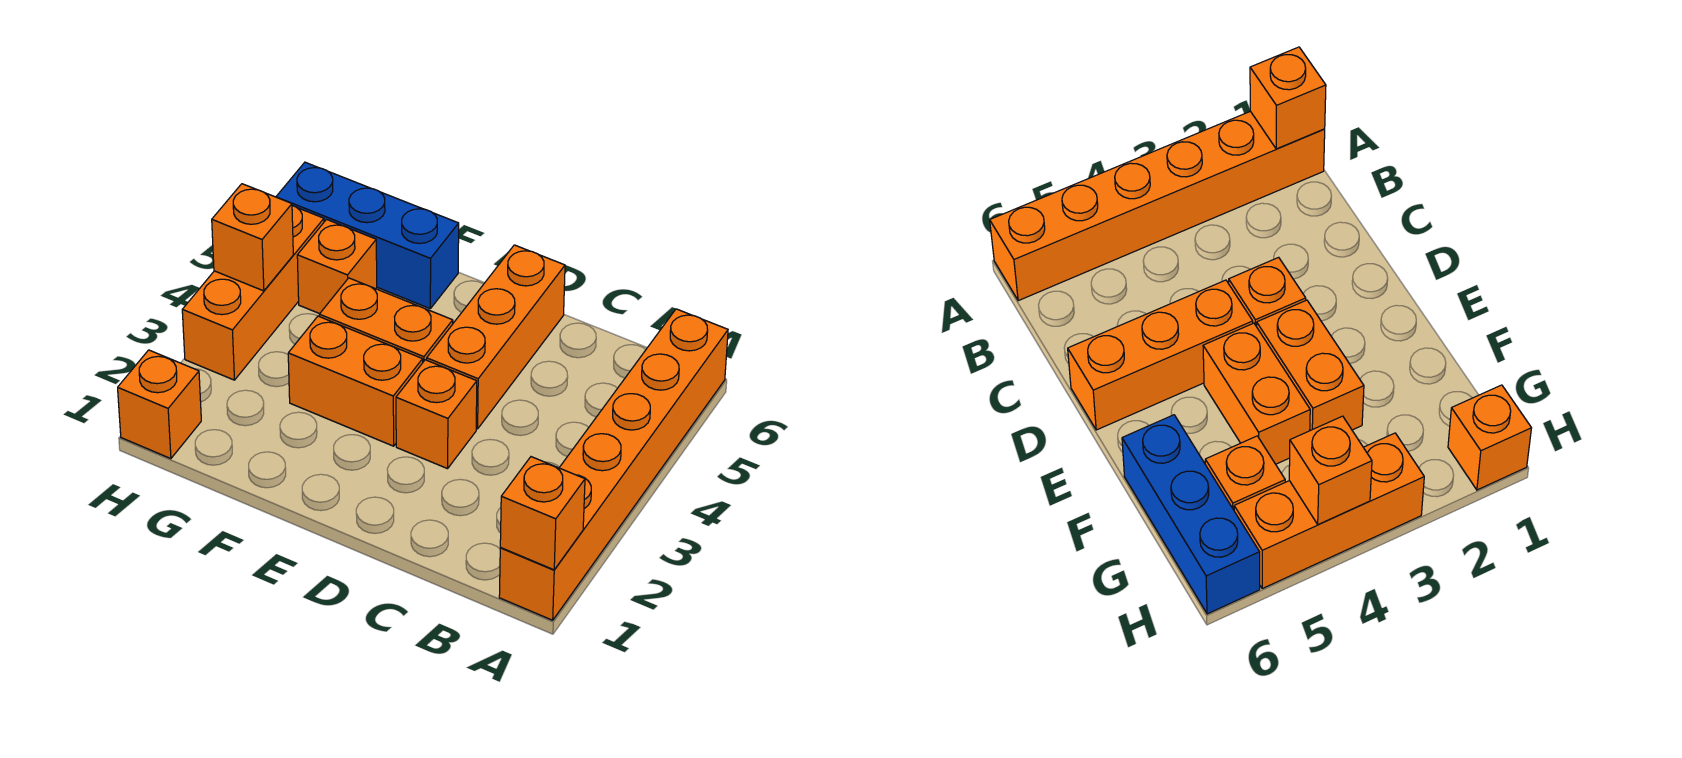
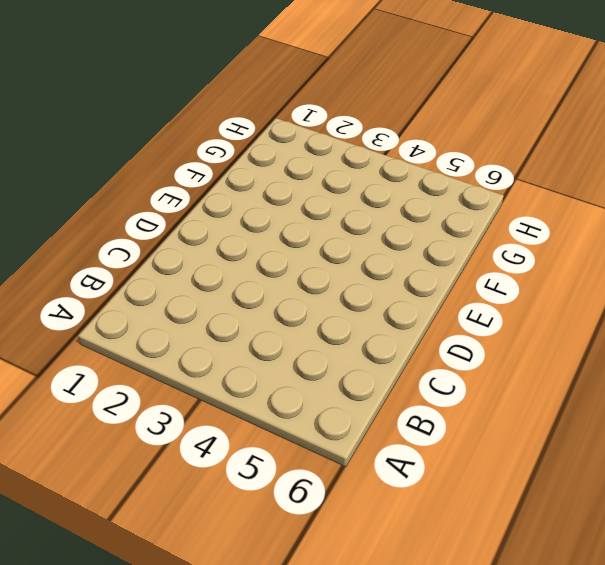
none -> orange 1x6 brick [499,309,728,620]
none -> orange 1x1 brick [396,360,477,469]

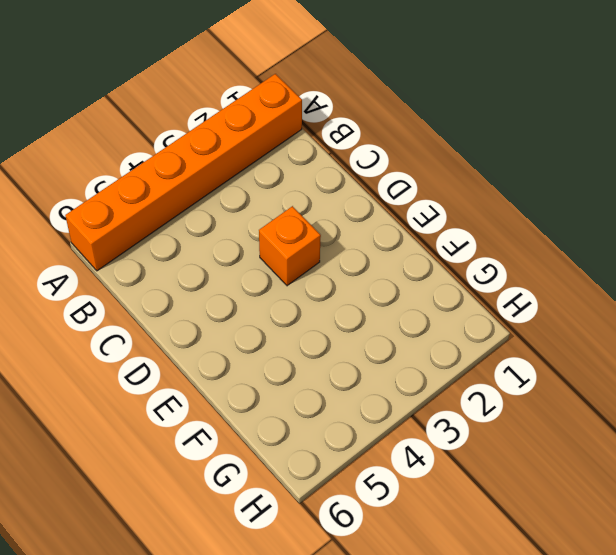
none -> orange 1x3 brick [427,245,565,429]
none -> orange 1x2 brick [288,316,423,446]

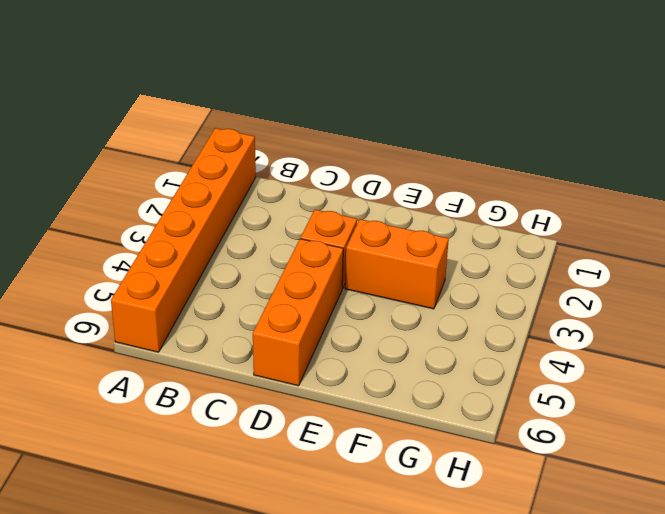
none -> orange 1x2 brick [319,278,453,362]
none -> blue 1x3 brick [276,162,459,308]

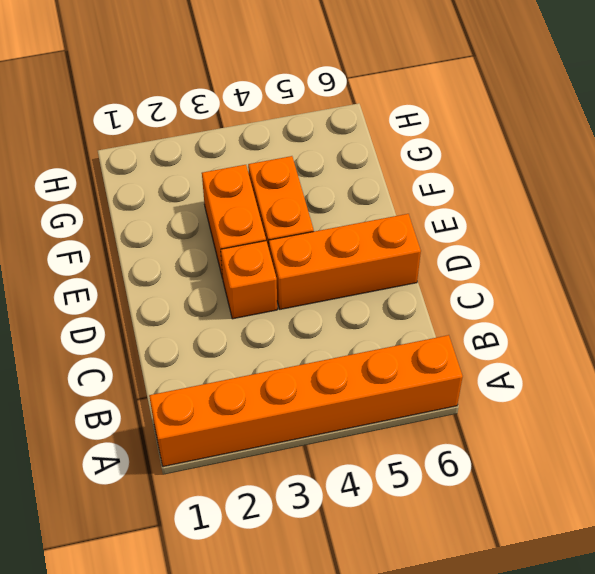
none -> blue 1x3 brick [276,162,459,308]
none -> orange 1x1 brick [297,219,377,314]

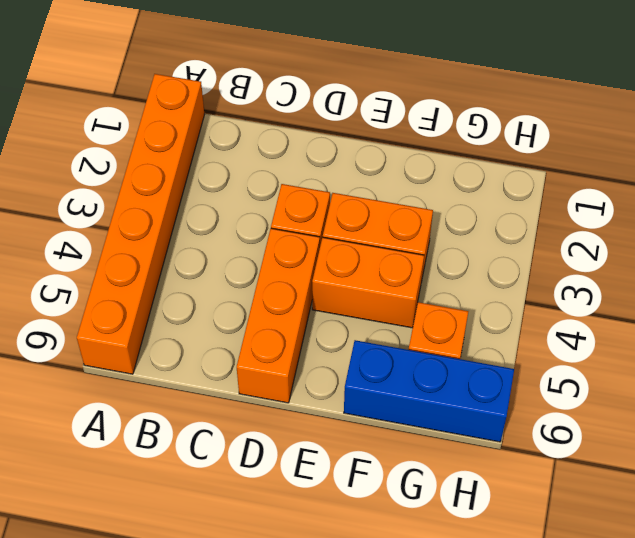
none -> orange 1x1 brick [118,350,201,459]
none -> orange 1x3 brick [182,206,324,380]

